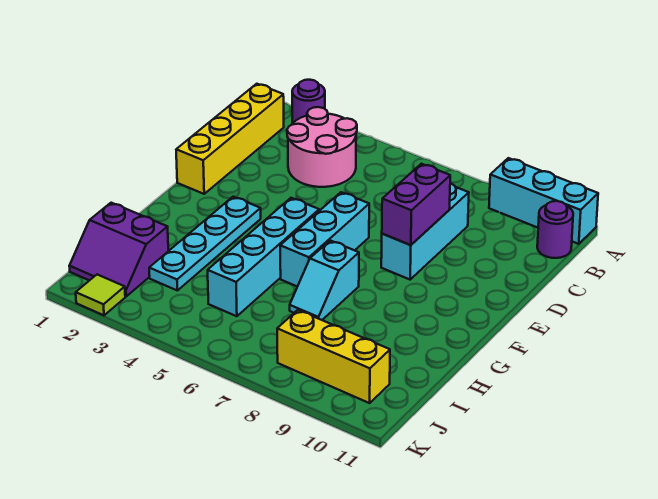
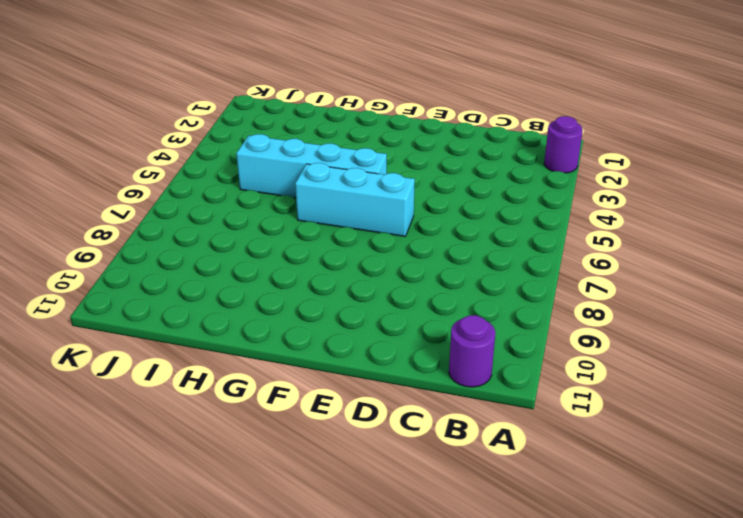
none -> cyan 1x3 brick [489,158,598,244]
none -> yellow 1x4 brick [176,84,284,194]
none -> pink 2x2 round brick [287,107,357,187]

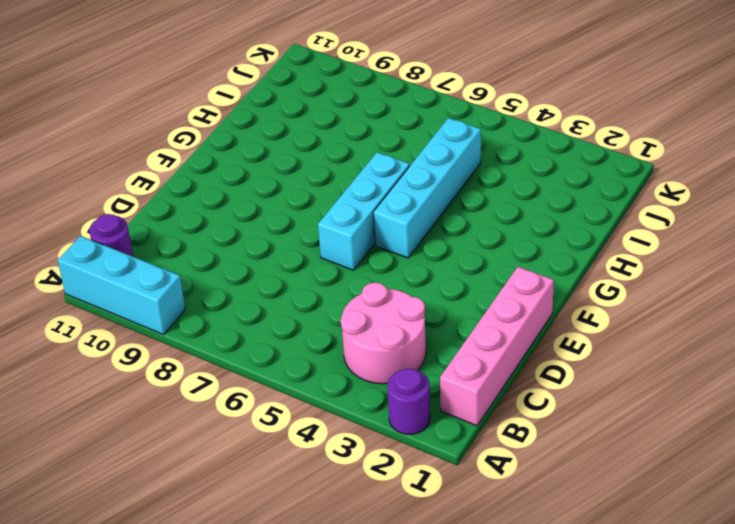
pink 1x4 brick [440,267,554,426] -> yellow 1x4 brick [176,84,284,194]
none -> cyan 1x3 brick [381,183,469,280]
none -> cyan 1x4 plate [149,197,261,290]
none -> cyan 1x2 slope [290,240,359,320]

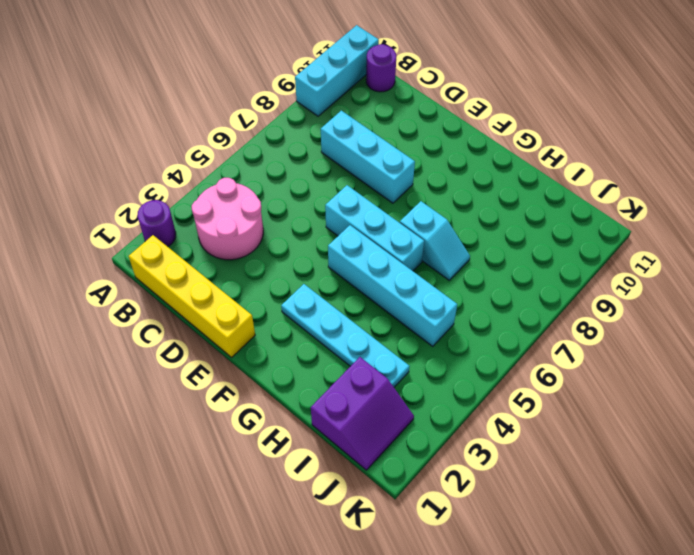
none -> yellow 1x3 brick [277,310,390,403]
none -> lime 1x1 tile [76,275,125,315]
none -> purple 1x2 brick [382,164,450,245]

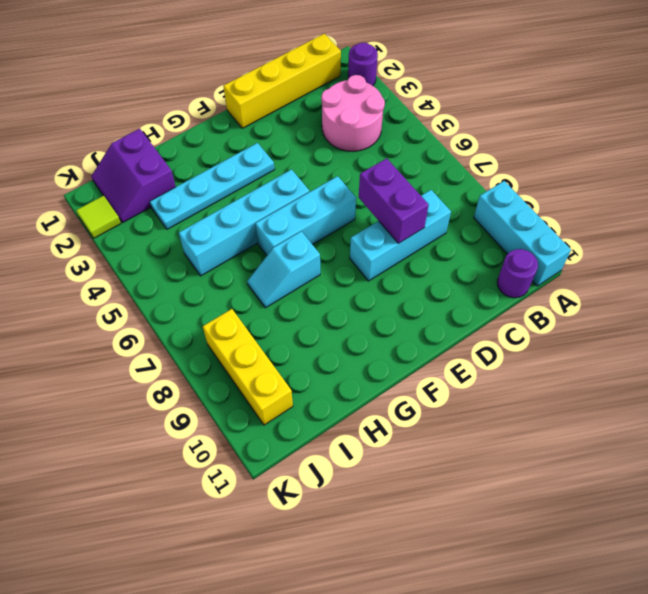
purple 1x2 brick [359,158,429,243] -> purple 1x2 brick turned to [382,164,450,245]

